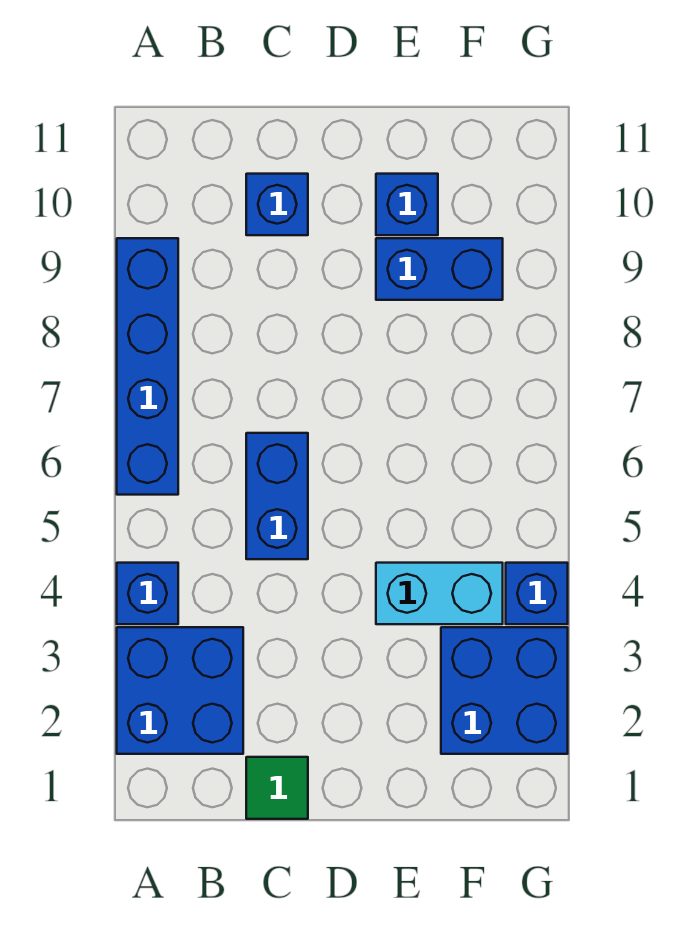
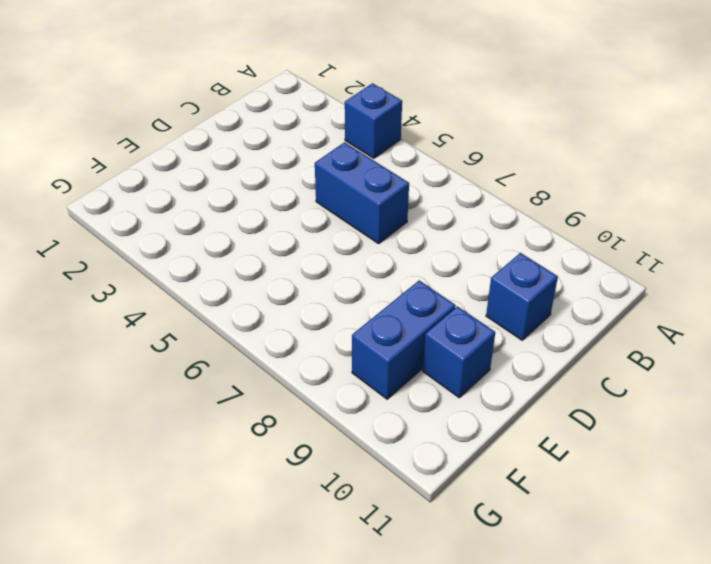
none -> blue 2x2 brick [117,627,243,754]
none -> blue 1x4 brick [117,238,178,495]

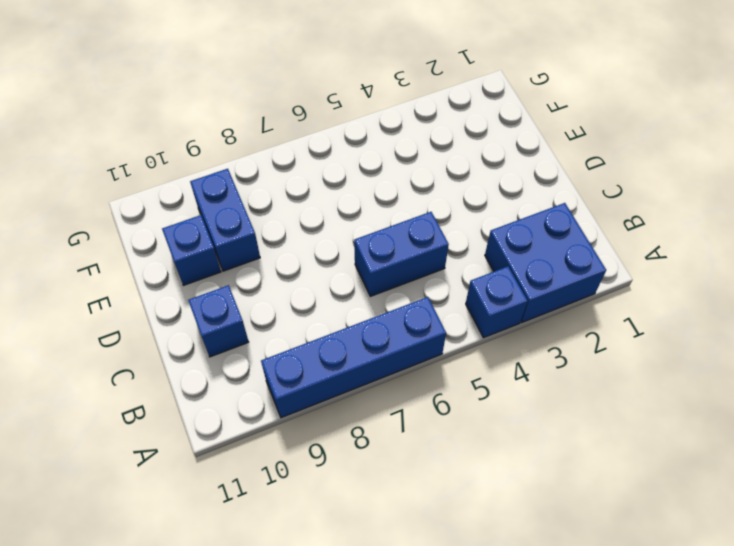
none -> green 1x1 tile [246,757,308,819]
none -> cyan 1x2 brick [376,563,503,624]

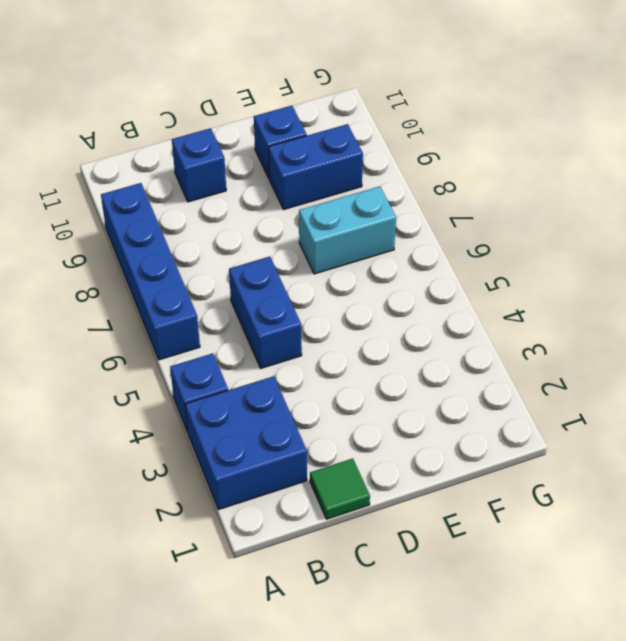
cyan 1x2 brick [299,186,396,274] -> cyan 1x2 brick moved to [376,563,503,624]
none -> blue 2x2 brick [441,627,568,754]
none -> blue 1x1 brick [506,563,568,624]

